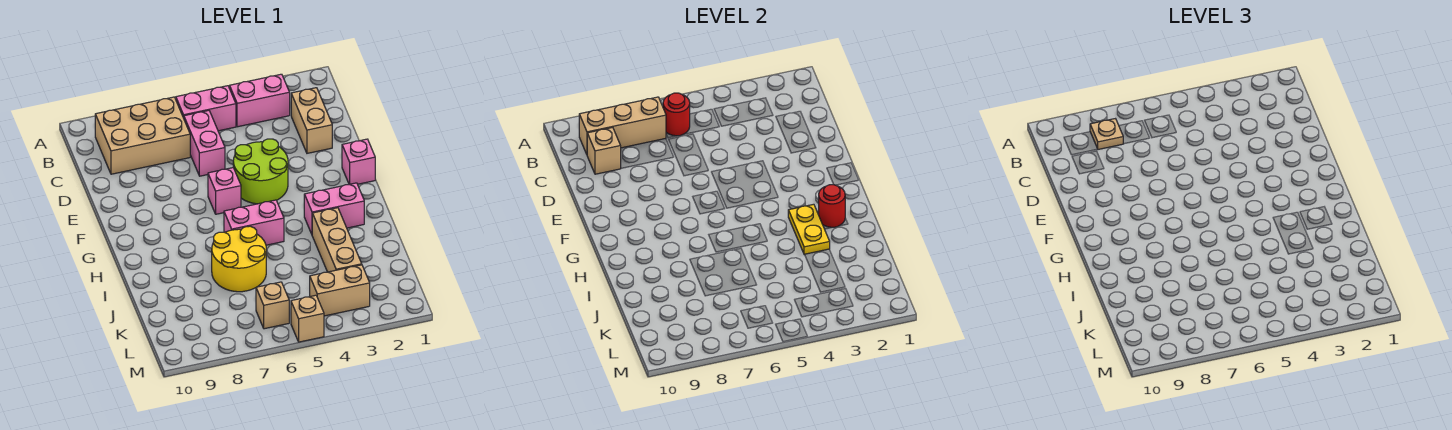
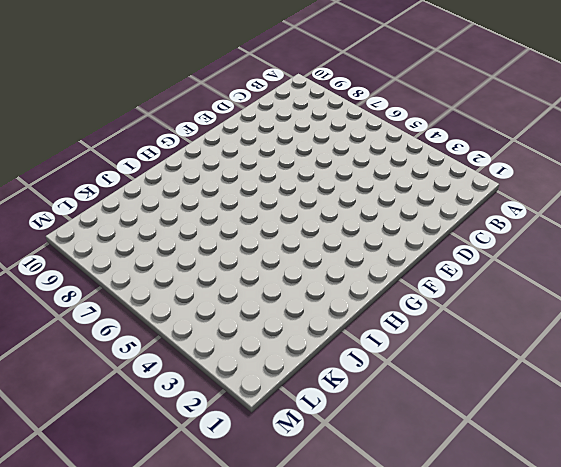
none -> pink 1x2 brick [229,74,290,127]
none -> pink 1x2 brick [176,86,236,131]
none -> tan 2x3 brick [95,97,190,174]

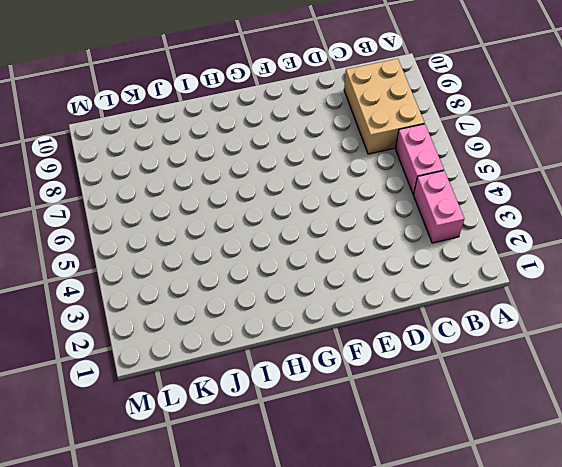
none -> tan 1x2 brick [291,88,332,153]
none -> pink 1x2 brick [184,111,225,176]
none -> lime 2x2 round brick [233,139,288,204]

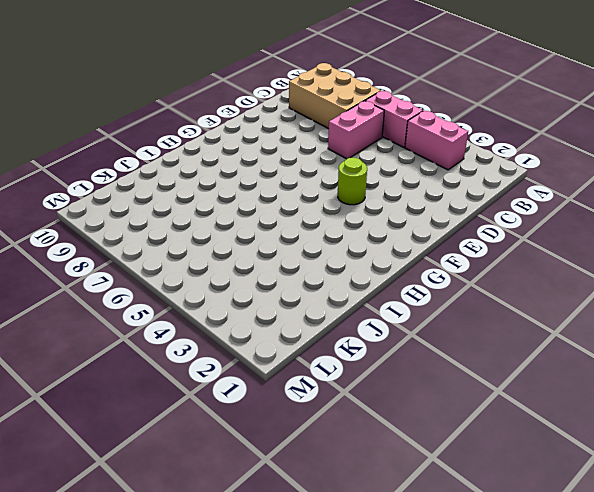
lime 1x1 round brick [338,158,367,205] -> lime 2x2 round brick [233,139,288,204]
none -> tan 1x2 brick [291,88,332,153]
none -> pink 1x1 brick [342,139,375,184]
none -> pink 1x1 brick [208,168,241,214]

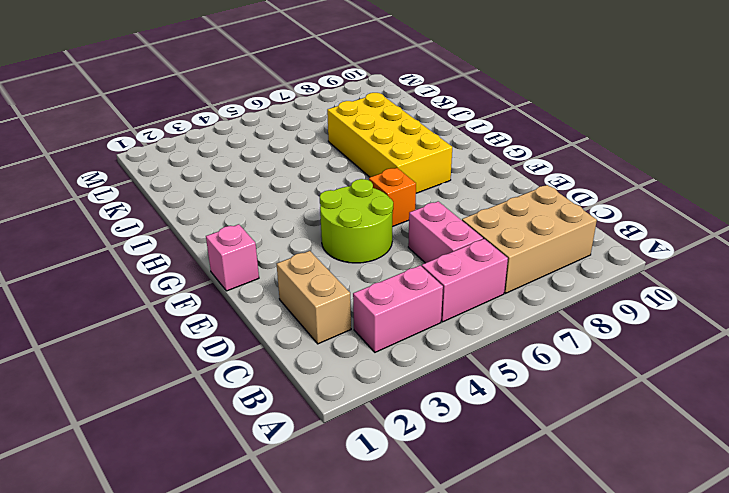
orange 1x1 brick [369,168,416,227] -> pink 1x1 brick [208,168,241,214]
yellow 2x4 brick [327,93,452,193] -> yellow 2x2 round brick [212,226,266,292]
none -> pink 1x2 brick [304,183,364,234]
none -> pink 1x2 brick [224,200,284,245]
none -> tan 1x3 brick [312,208,362,272]

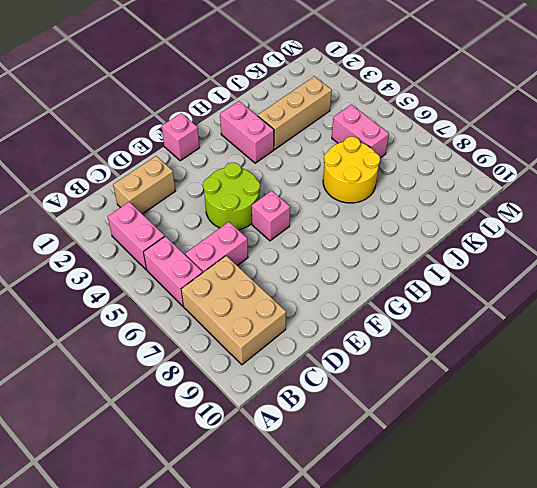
pink 1x2 brick [332,105,389,158] -> pink 1x2 brick moved to [224,200,284,245]
none -> tan 1x2 brick [310,265,370,316]
none -> tan 1x1 brick [256,282,289,329]
none -> tan 1x1 brick [291,295,324,342]

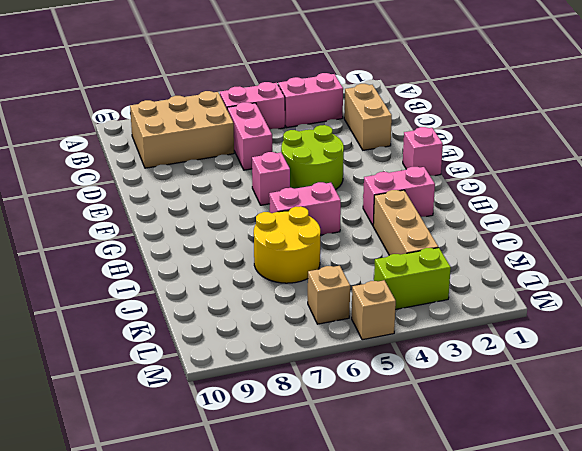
lime 1x2 brick [374,247,451,310] -> tan 1x2 brick [310,265,370,316]
none -> red 1x1 round brick [663,93,690,136]
none -> tan 1x3 brick [579,97,666,154]
none -> tan 1x1 brick [587,127,621,174]

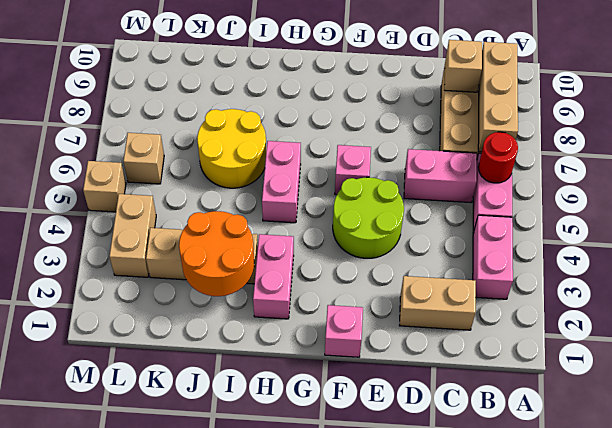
orange 2x2 round brick [179,211,254,296] -> yellow 1x2 plate [788,204,830,255]
none -> red 1x1 round brick [819,185,845,227]
none -> tan 1x1 plate [1090,119,1123,149]

